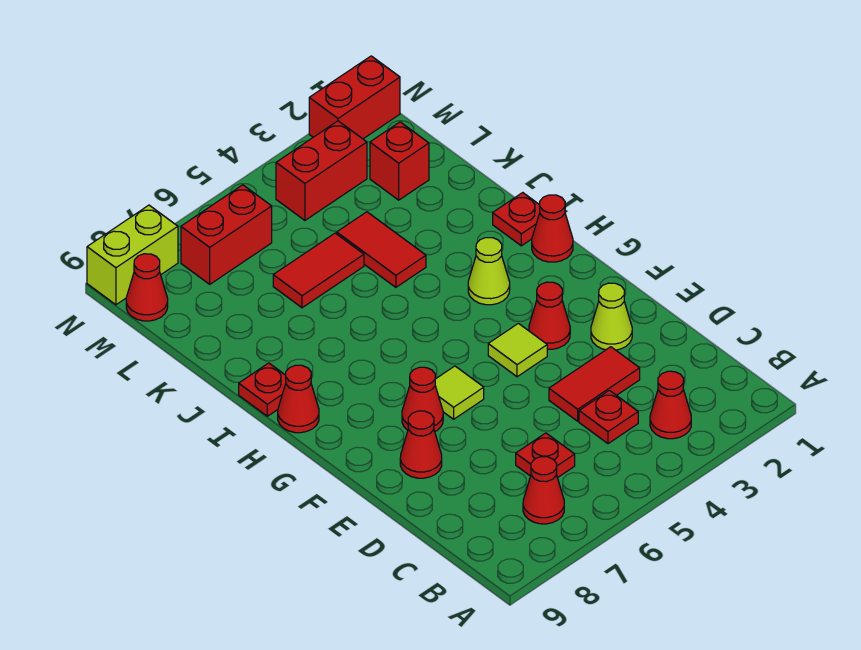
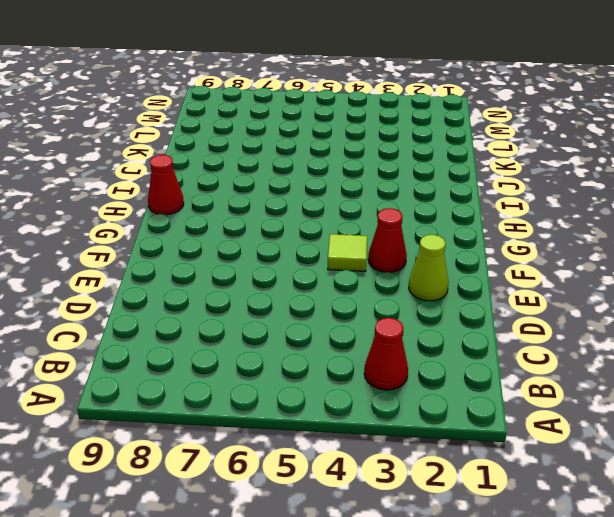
none -> red 1x1 cone [523,457,564,524]
none -> red 1x1 plate [579,390,638,444]
none -> red 1x1 plate [516,433,575,478]

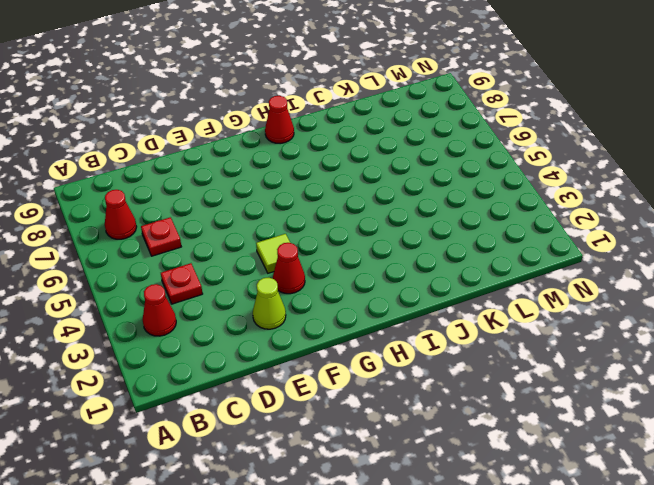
none -> red 1x2 tile [549,347,640,421]
none -> red 1x1 cone [400,411,442,478]
none -> lime 1x1 tile [435,366,484,419]

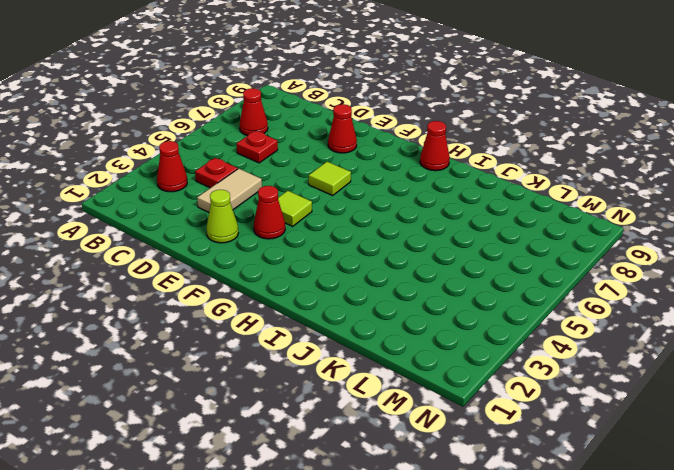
tan 1x2 tile [197,169,262,212] -> red 1x2 tile [549,347,640,421]
none -> red 1x1 cone [402,367,443,431]
none -> red 1x1 cone [532,195,573,262]
none -> lime 1x1 cone [468,238,510,305]

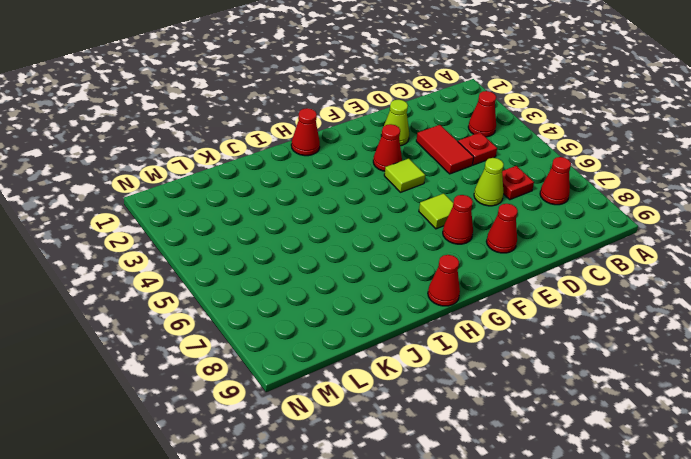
lime 1x1 cone [474,158,504,206] -> lime 1x1 cone moved to [468,238,510,305]
none -> red 1x1 plate [493,193,540,246]
none -> red 1x1 plate [239,363,286,416]
none -> red 1x2 tile [337,212,426,287]

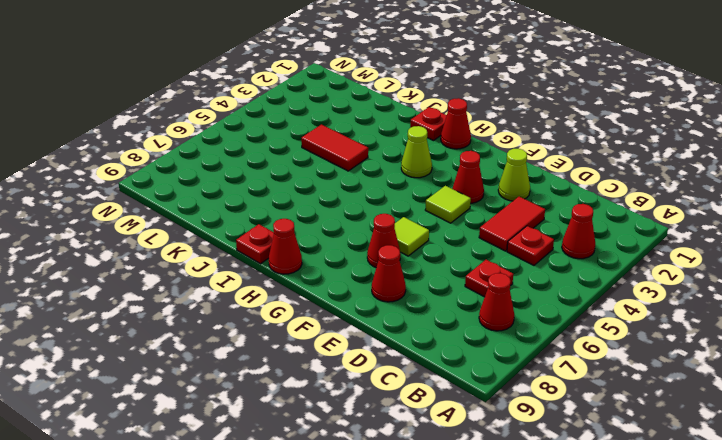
none -> red 1x2 tile [273,233,364,308]
none -> red 1x1 brick [370,122,429,200]
none -> red 1x2 brick [276,121,367,220]

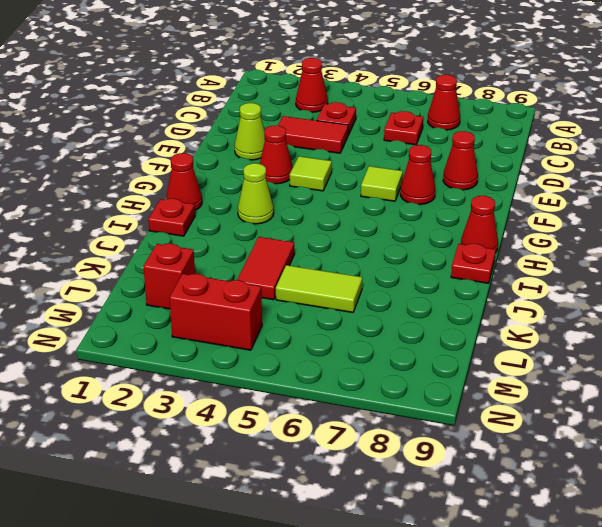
lime 1x2 tile [276,265,362,312] -> red 1x2 tile [273,233,364,308]
none -> red 1x2 brick [181,185,272,284]
none -> red 1x1 cone [126,254,168,321]
none -> red 1x2 brick [309,56,400,139]

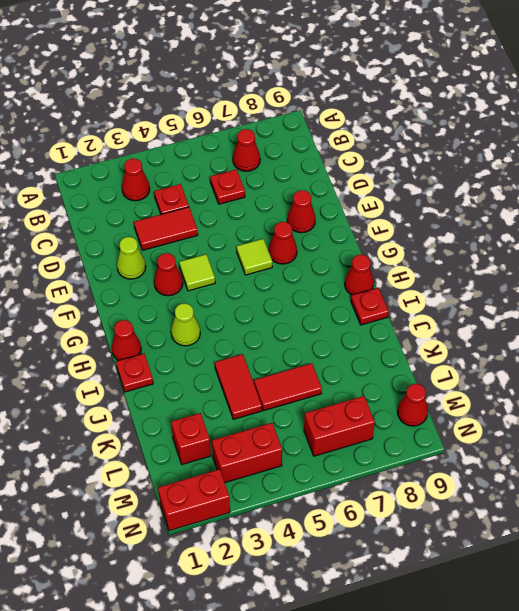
none -> lime 1x2 brick [87,205,178,305]

